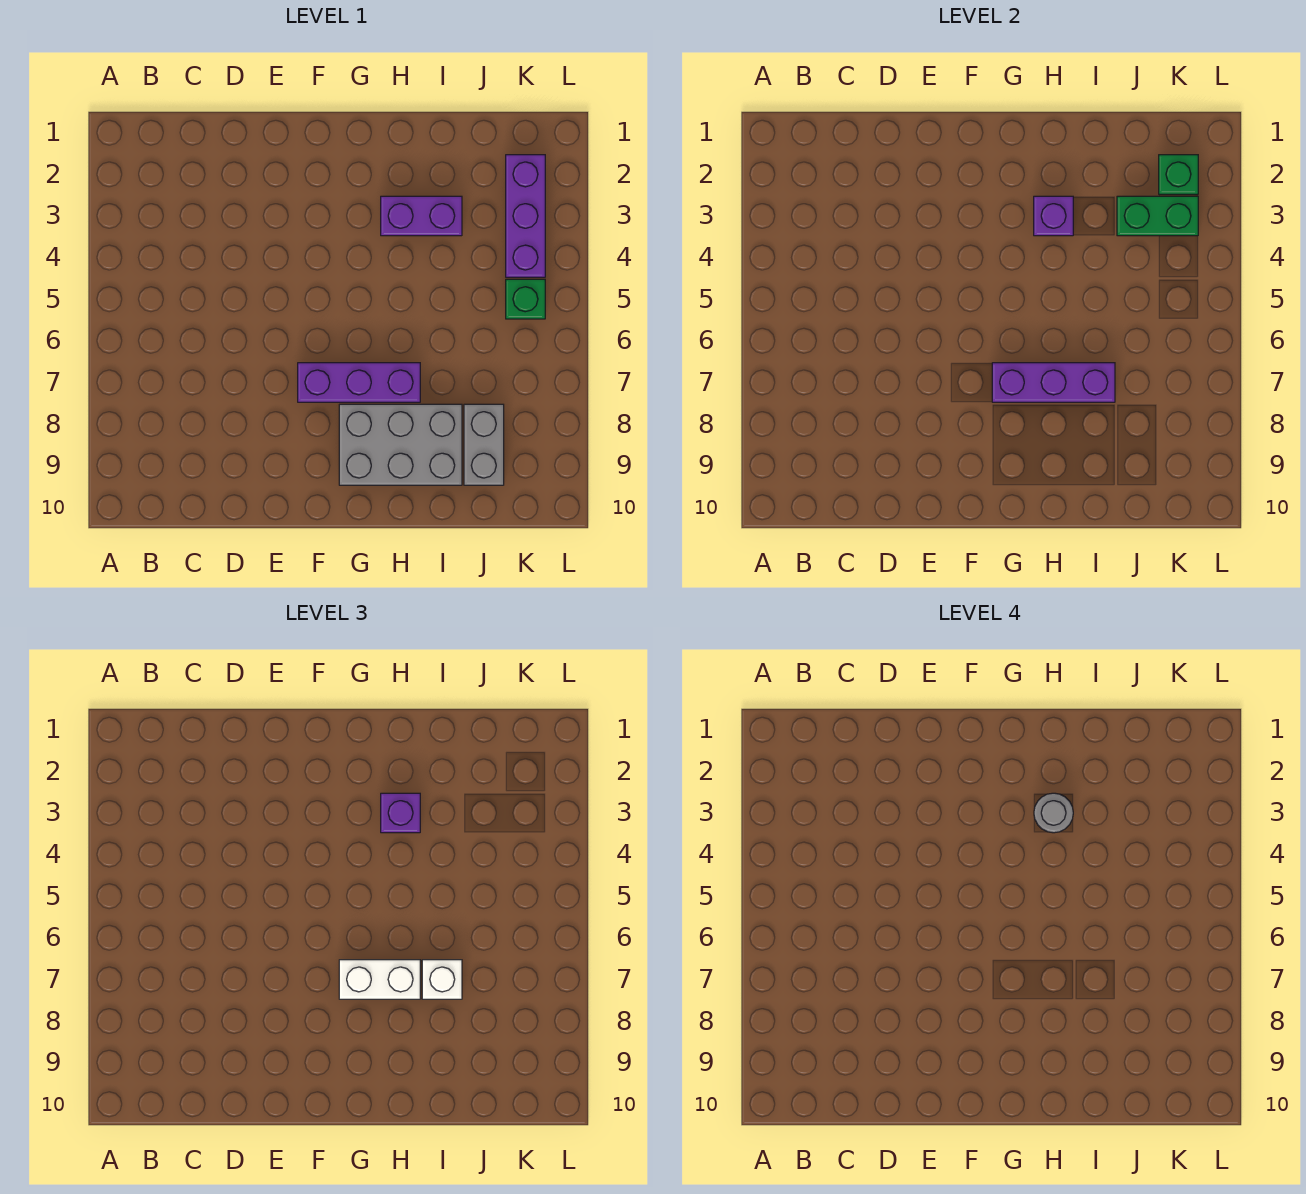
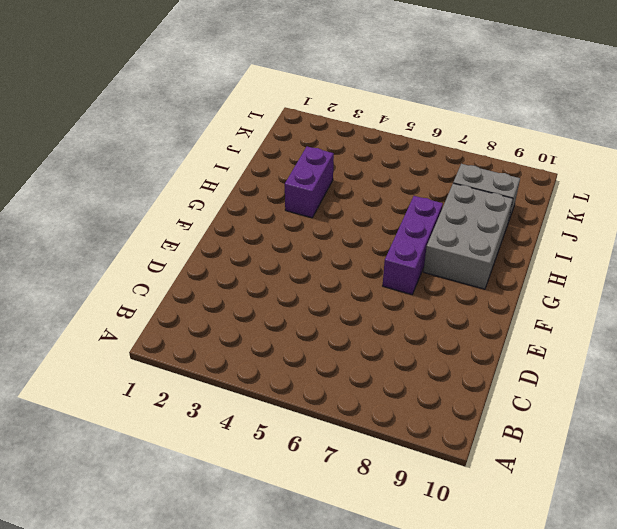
none -> purple 1x3 brick [506,155,545,277]
none -> green 1x1 brick [506,279,545,319]
none -> purple 1x3 brick [992,363,1115,402]

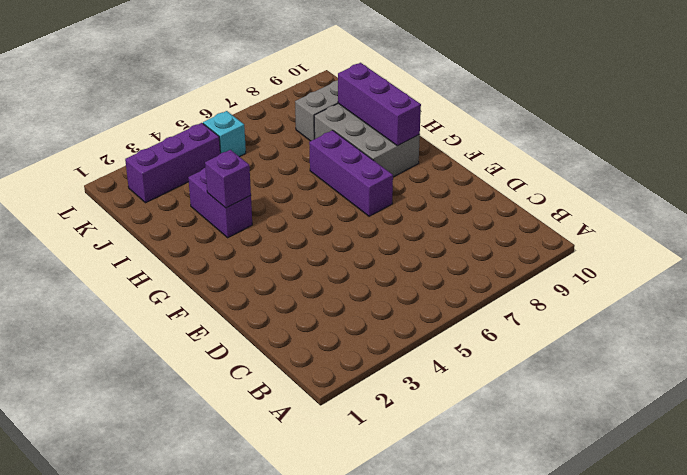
purple 1x3 brick [338,63,421,146] -> purple 1x3 brick moved to [992,363,1115,402]
cyan 1x1 brick [203,111,246,157] -> green 1x1 brick [506,279,545,319]
none -> green 1x2 brick [1117,196,1198,236]
none -> green 1x1 brick [1159,155,1198,194]
none -> white 1x2 brick [339,960,420,999]

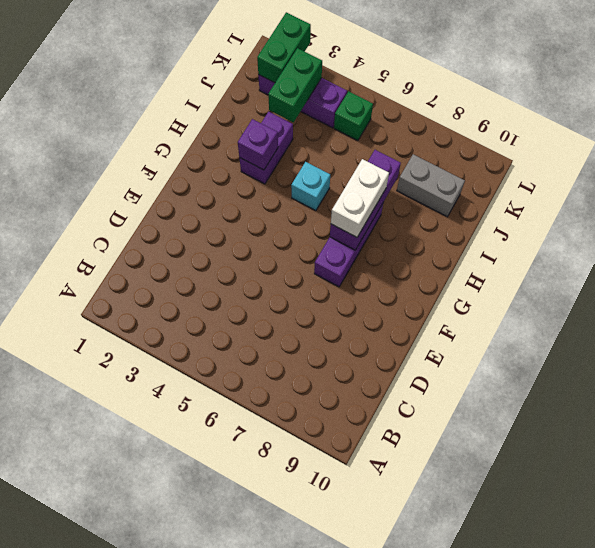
cyan 1x1 brick [291,162,330,211] -> none
green 1x2 brick [257,12,311,83] -> green 1x1 brick [1159,155,1198,194]
none -> grey 2x3 brick [339,404,462,485]
none -> purple 1x1 brick [381,793,420,833]
none -> white 1x1 brick [422,960,462,999]

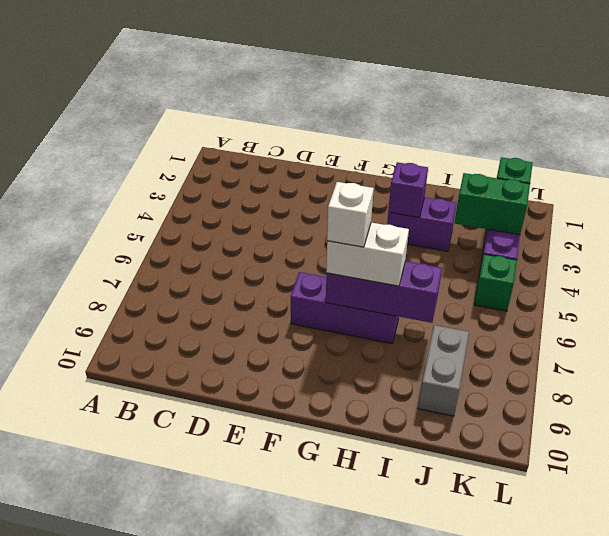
white 1x1 brick [327,182,374,247] -> white 1x1 brick moved to [422,960,462,999]
none -> grey 2x3 brick [339,404,462,485]
none -> purple 1x1 brick [381,793,420,833]
none -> grey 1x1 round brick [1034,793,1073,833]

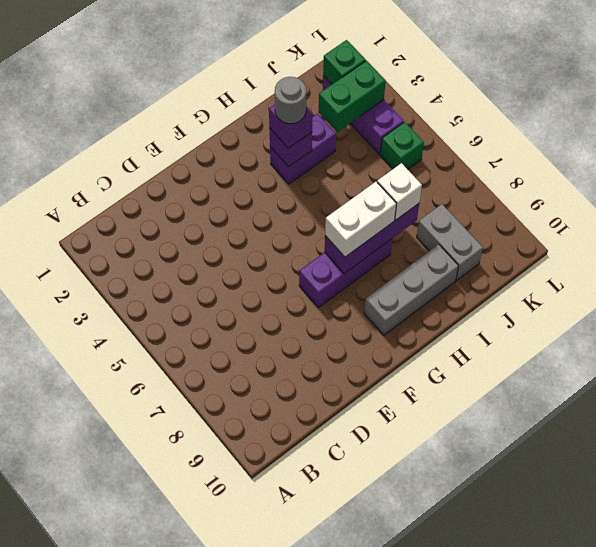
grey 1x3 brick [364,244,459,335] -> grey 2x3 brick [339,404,462,485]

